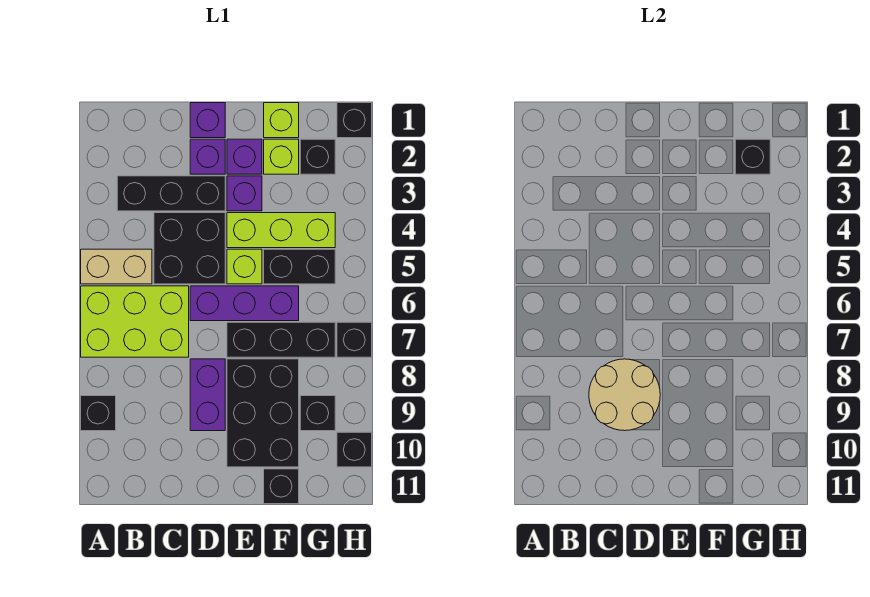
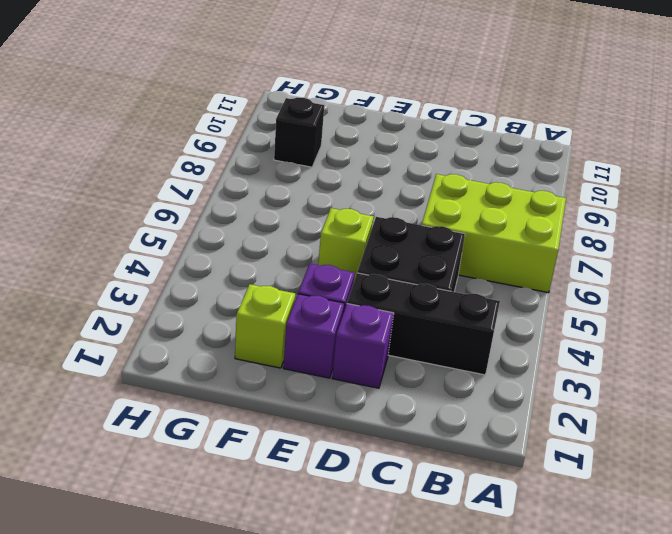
none -> tan 1x2 brick [81,249,152,284]
none -> black 1x1 brick [81,396,116,431]
none -> purple 1x1 brick [190,103,225,138]

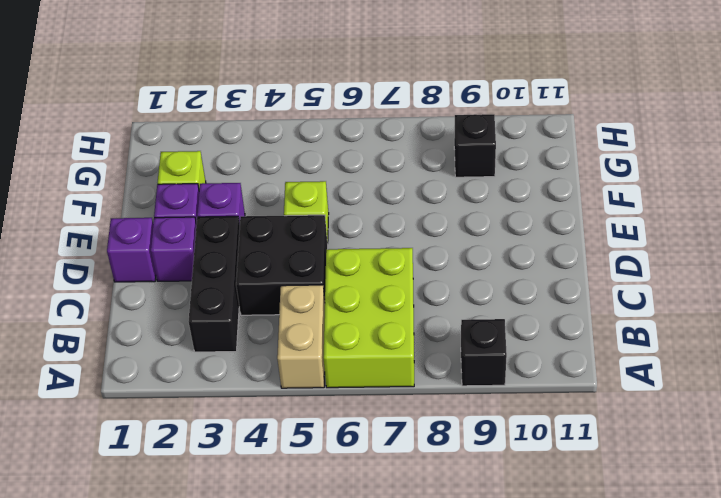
none -> purple 1x3 brick [190,286,299,321]
none -> purple 1x2 brick [190,359,225,431]
none -> lime 1x3 brick [227,213,335,248]

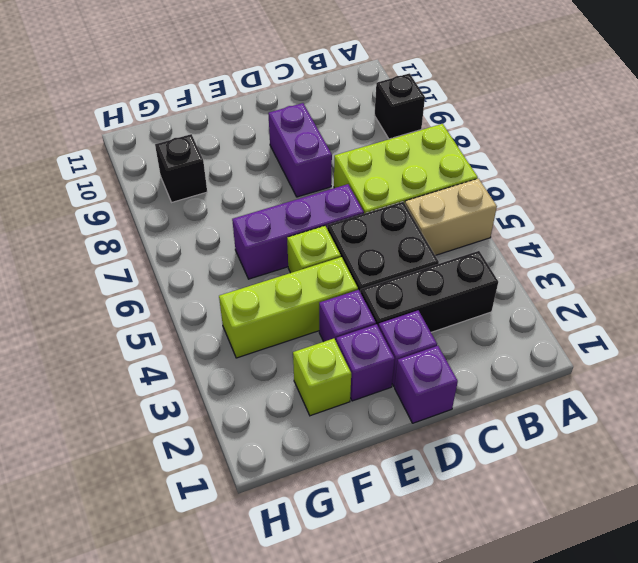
none -> black 1x3 brick [227,322,335,357]
none -> black 2x3 brick [227,359,299,467]
none -> lime 1x1 brick [264,103,299,138]

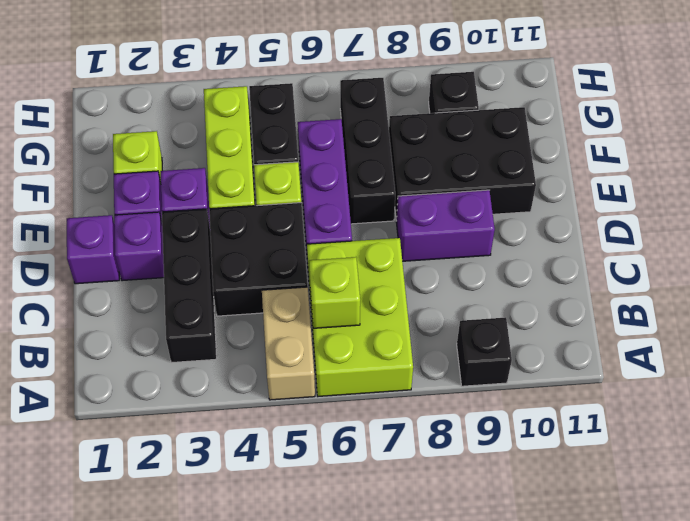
lime 1x1 brick [309,257,360,328] -> lime 1x1 brick moved to [264,103,299,138]
none -> black 1x1 brick [264,469,299,504]
none -> black 1x1 brick [300,139,335,174]
none -> black 1x1 brick [337,103,372,138]

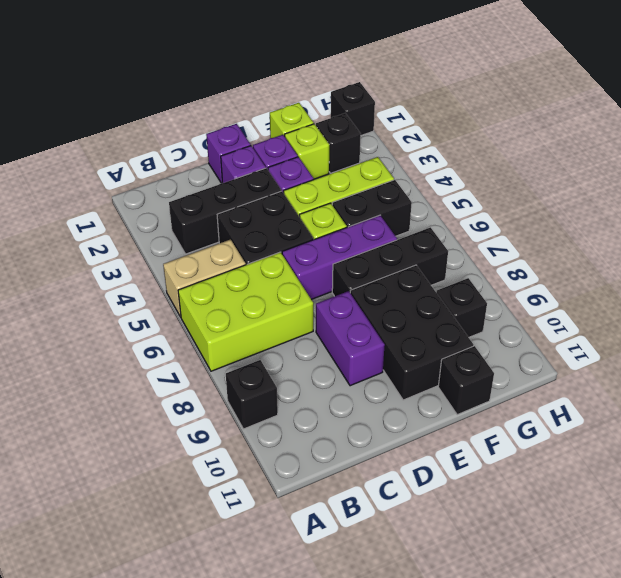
none -> black 1x1 brick [337,322,372,357]
none -> black 1x1 brick [337,432,372,467]
none -> tan 2x2 round brick [589,359,660,431]

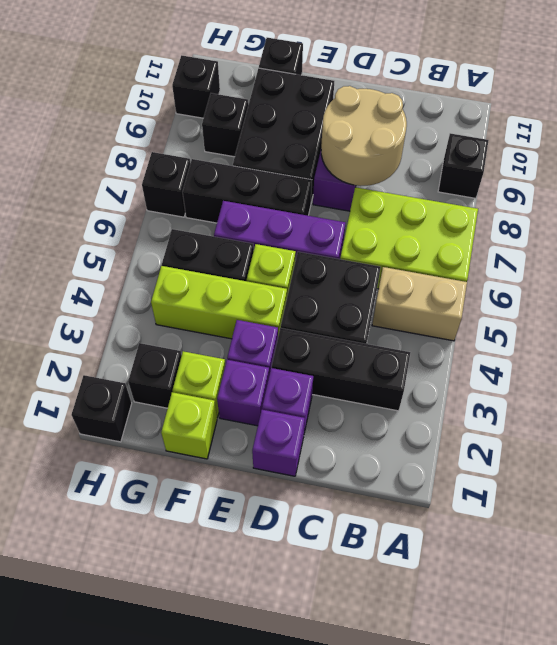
none -> black 1x1 brick [735,139,770,174]

